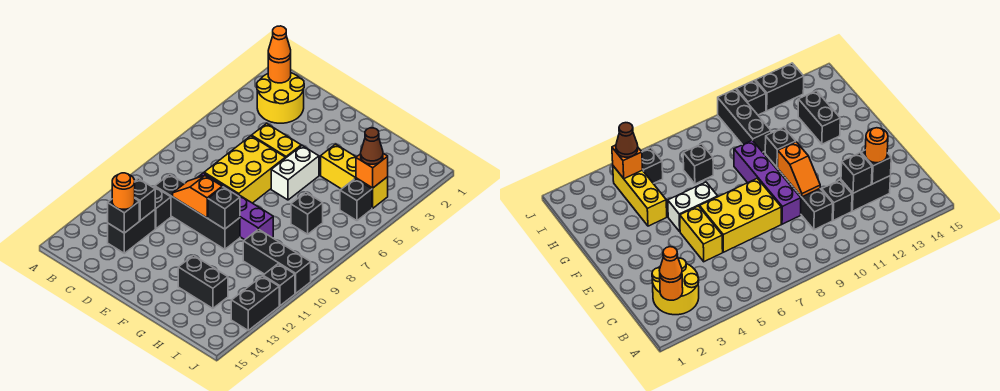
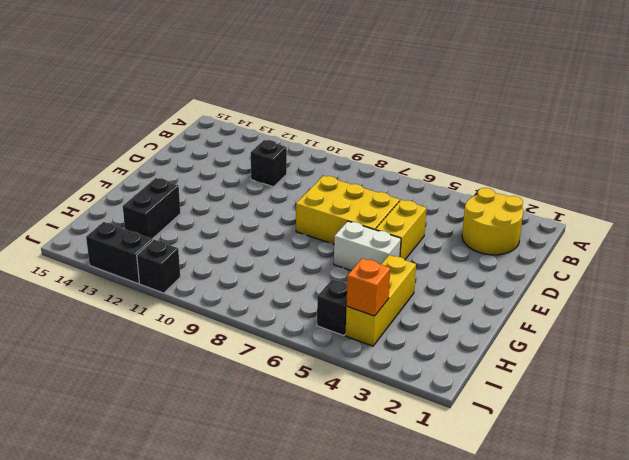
none -> black 1x4 brick [155,174,240,249]
none -> black 1x2 brick [108,210,155,253]
none -> purple 1x4 brick [197,173,273,240]

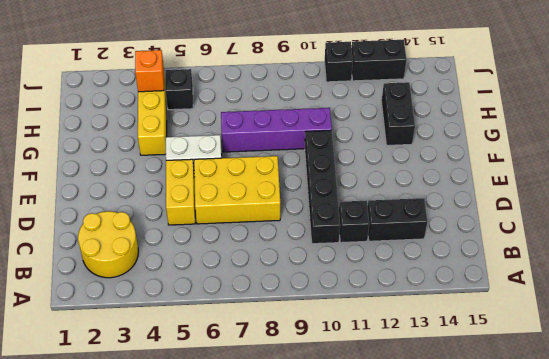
purple 1x4 brick [221,108,332,152] -> purple 1x4 brick turned to [197,173,273,240]
none -> black 1x1 brick [291,192,323,234]
none -> black 1x3 brick [243,229,311,293]
none -> orange 1x1 round brick [268,57,291,83]

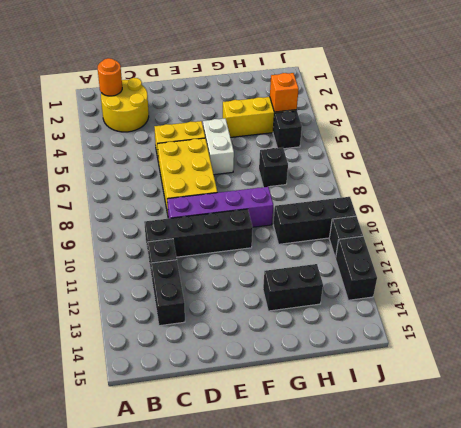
none -> black 1x1 brick [135,179,155,221]
none -> black 1x1 brick [108,199,139,233]
none -> orange 1x2 slope [173,176,222,218]

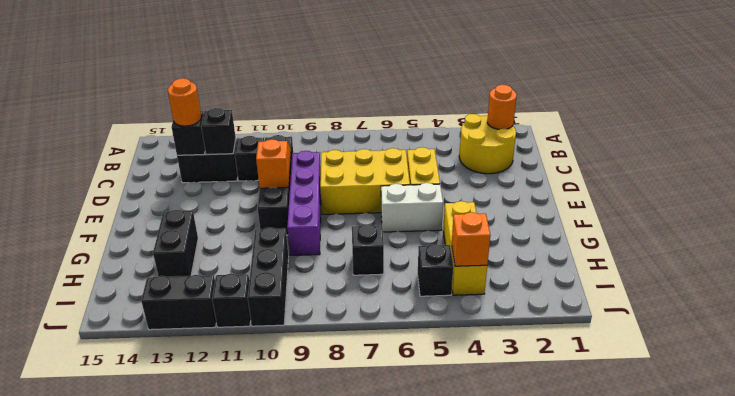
none -> black 1x1 brick [208,187,240,229]
none -> orange 1x1 cone [268,26,291,63]
none -> brown 1x1 cone [361,128,383,164]

